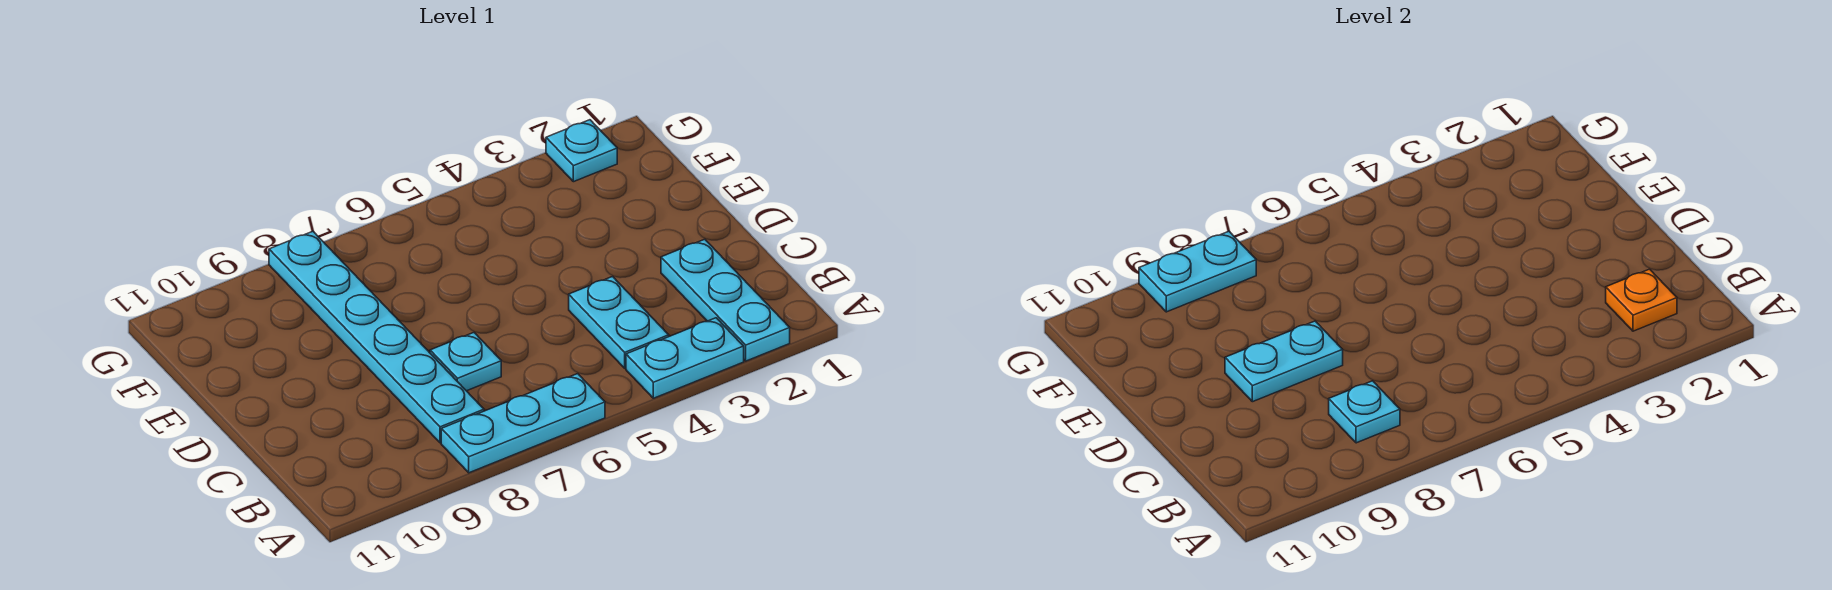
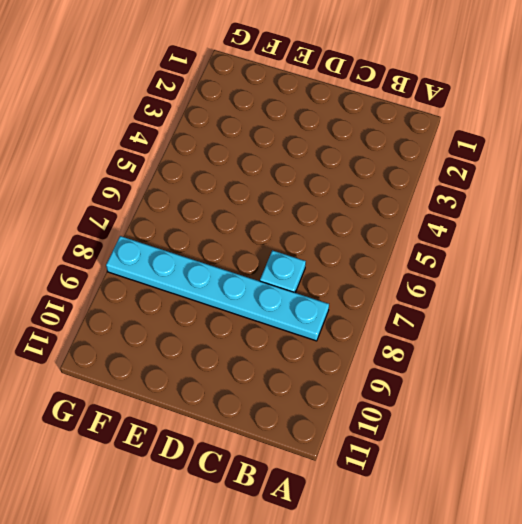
none -> cyan 1x3 plate [661,239,790,361]
none -> cyan 1x2 plate [626,318,744,398]

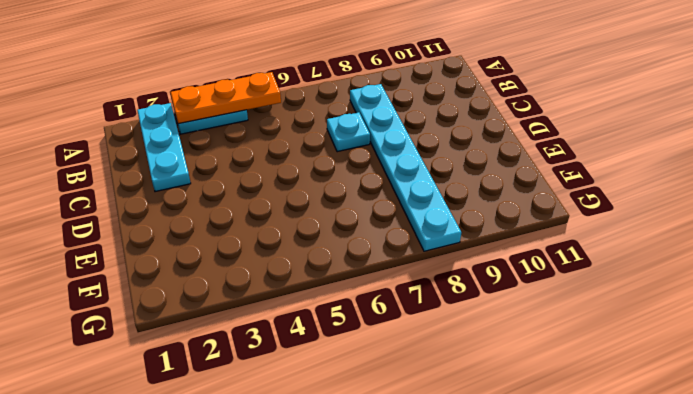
orange 1x3 plate [170,72,281,124] -> none
none -> cyan 1x3 plate [441,374,605,473]
none -> cyan 1x2 plate [569,277,669,368]

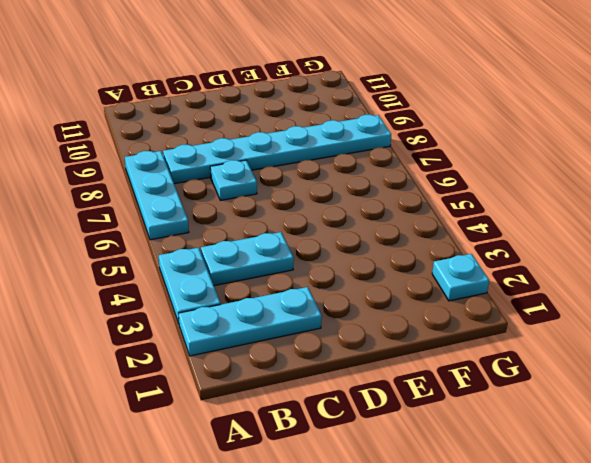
none -> orange 1x1 plate [1606,269,1677,331]
none -> cyan 1x1 plate [1329,381,1400,443]

